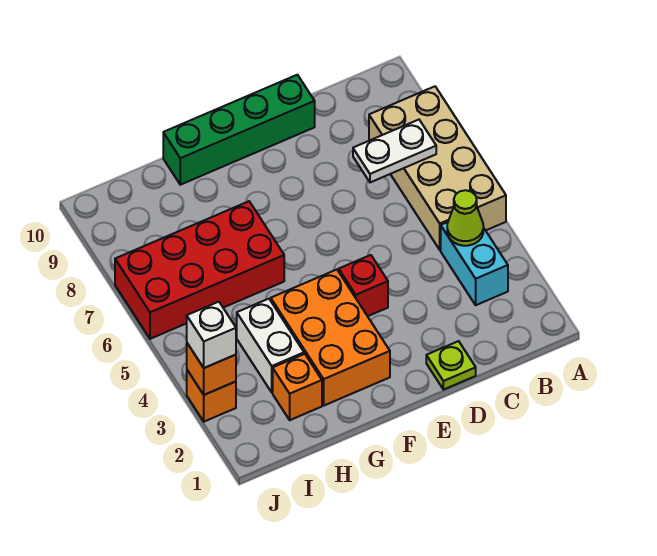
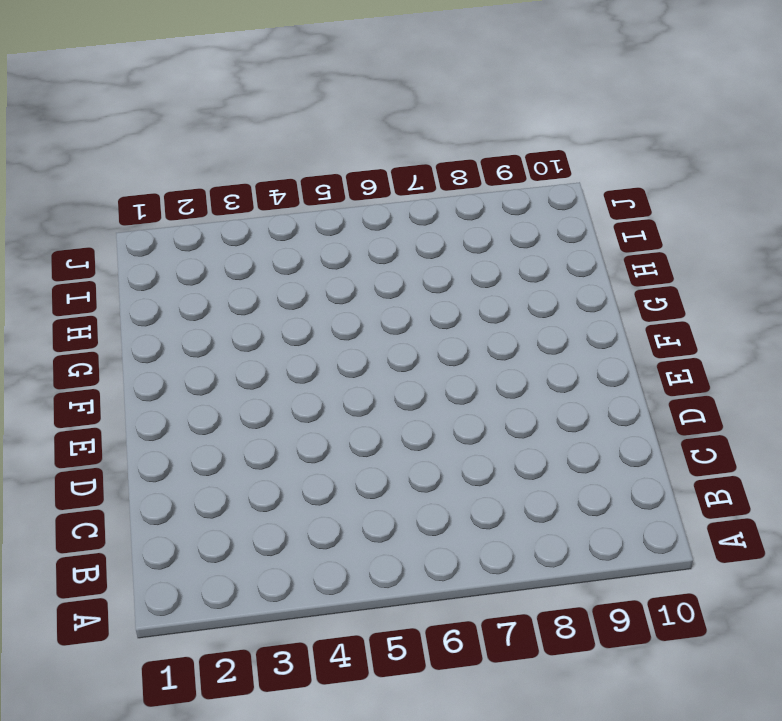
none -> tan 2x4 brick [369,86,506,250]
none -> cyan 1x2 brick [441,222,508,305]
none -> lime 1x1 plate [426,341,476,390]

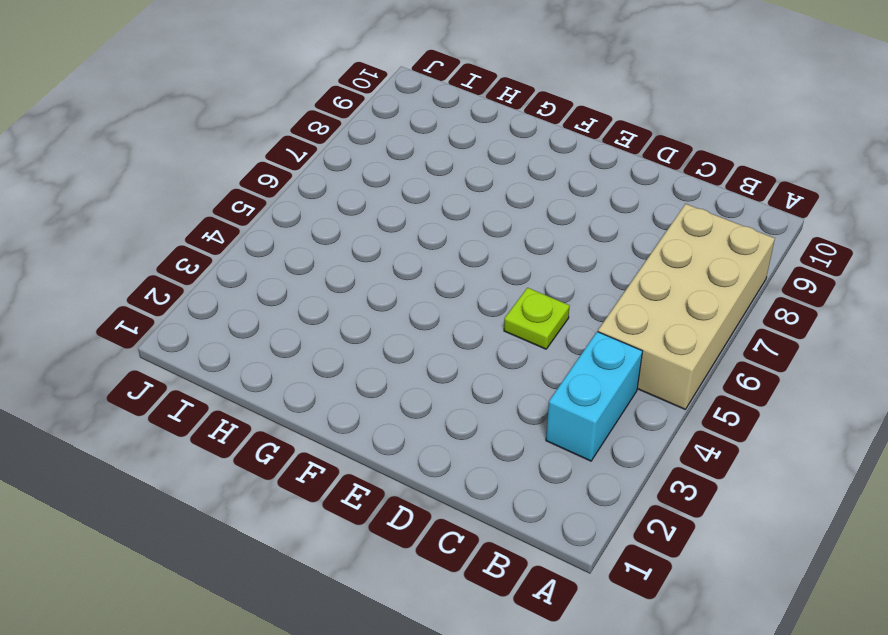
lime 1x1 plate [504,288,570,349] -> lime 1x1 plate moved to [426,341,476,390]
none -> green 1x4 brick [163,75,315,185]
none -> red 1x1 brick [339,255,388,316]
none -> orange 2x3 brick [271,270,390,405]

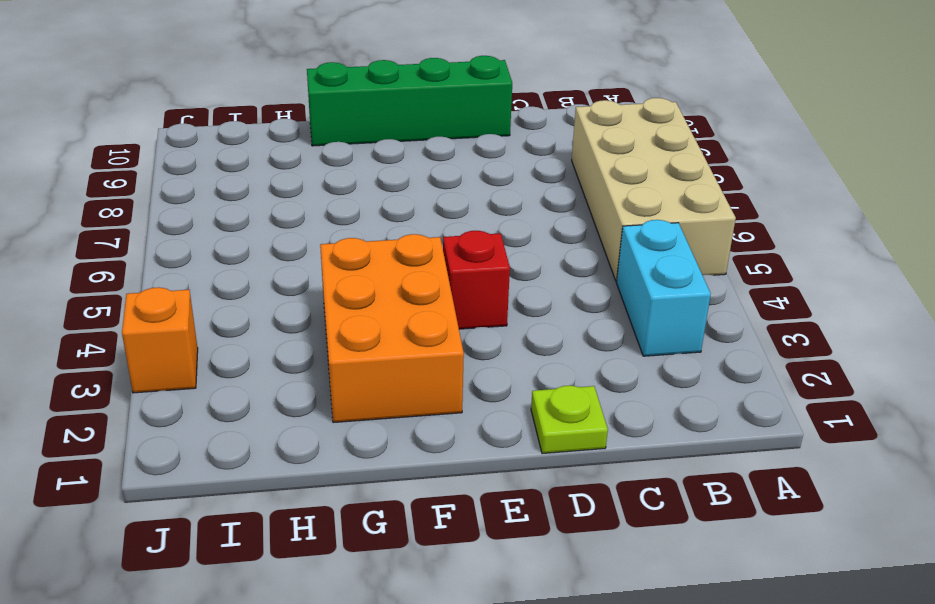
none -> red 2x4 brick [115,201,284,339]
none -> orange 1x1 brick [273,354,322,420]
none -> white 1x2 brick [237,299,304,392]

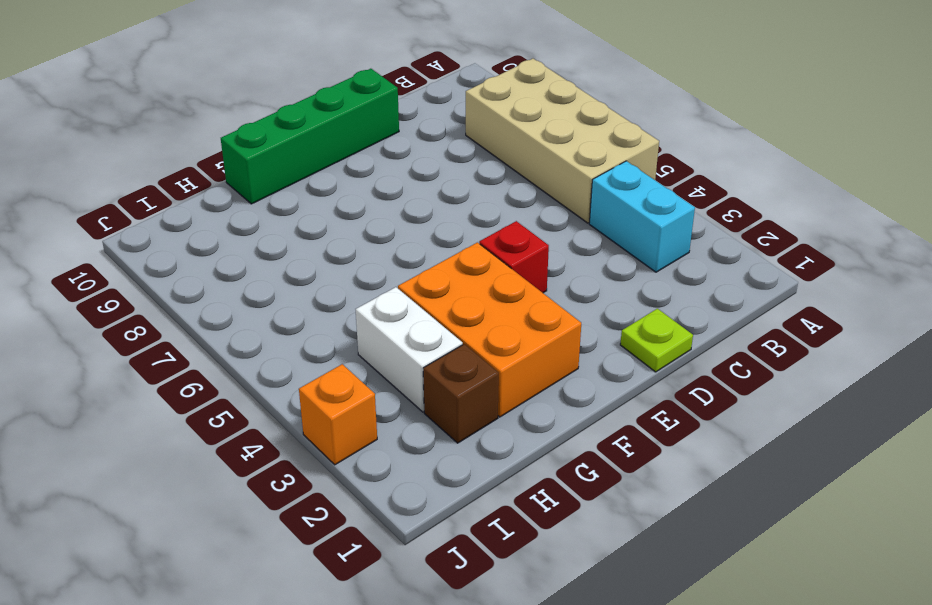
brown 1x1 brick [423,344,499,443] -> orange 1x1 brick [273,354,322,420]
none -> red 2x4 brick [115,201,284,339]
none -> lime 1x1 cone [447,190,483,246]
none -> white 1x2 plate [353,120,436,182]

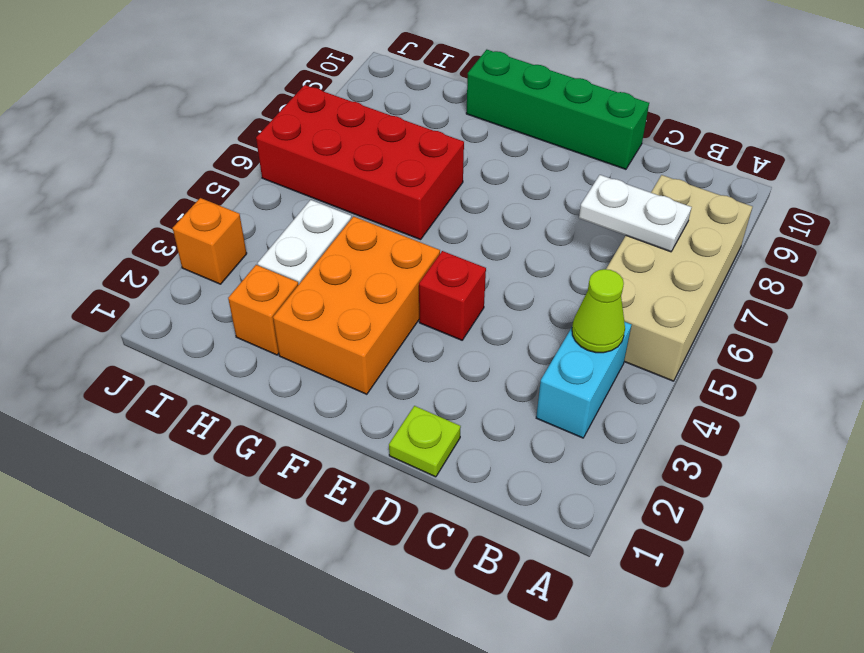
none -> orange 1x1 brick [187,343,236,395]
none -> white 1x1 brick [187,302,236,368]

